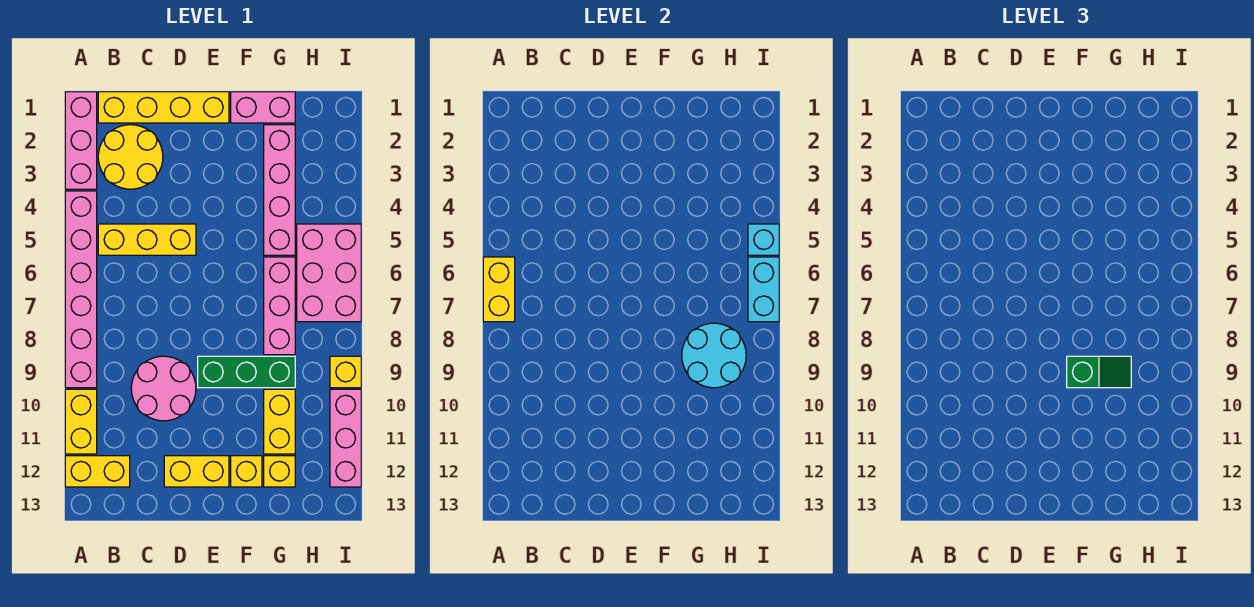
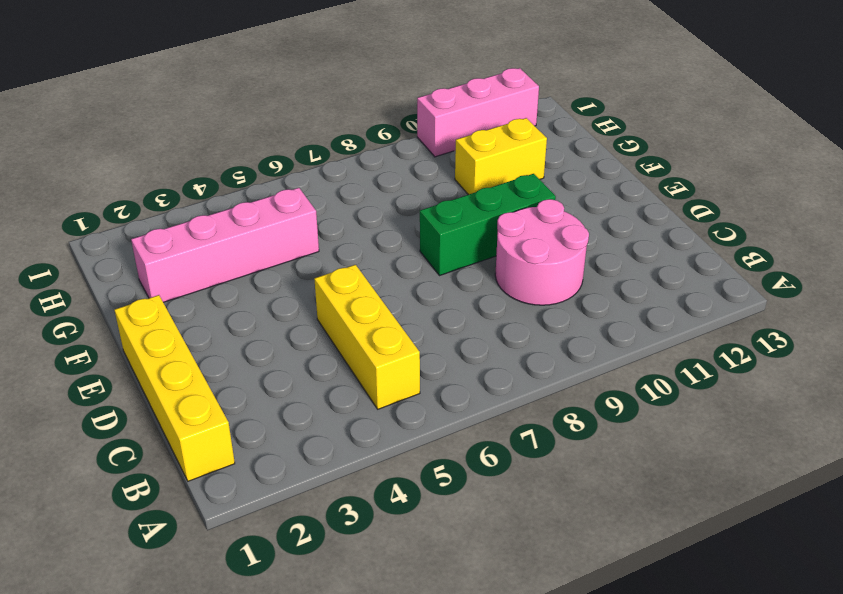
green 1x3 brick [420,174,556,276] -> green 1x3 brick turned to [198,356,295,388]
none -> pink 1x3 brick [65,92,97,189]
none -> pink 1x6 brick [65,191,97,388]
none -> yellow 1x2 brick [65,389,97,454]

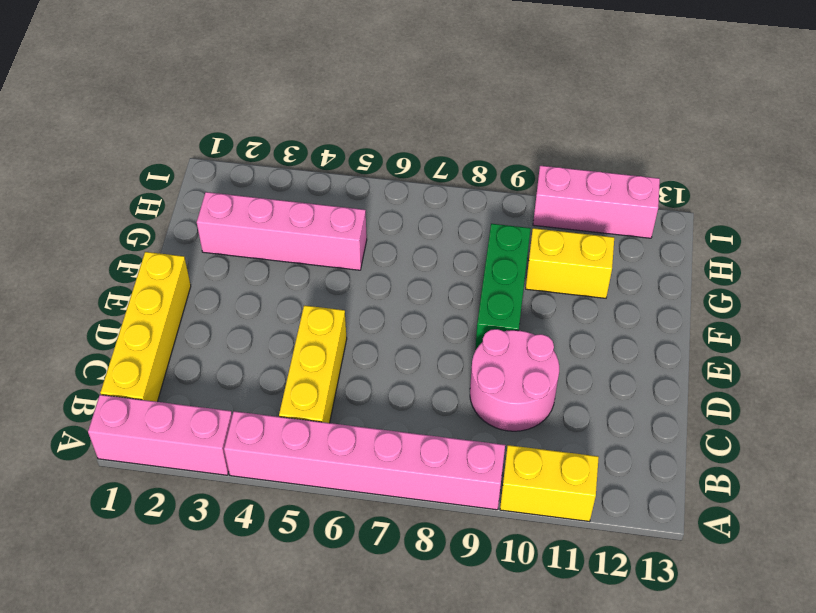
none -> yellow 1x2 brick [65,456,130,487]
none -> yellow 2x2 round brick [98,125,163,189]
none -> yellow 1x2 brick [164,456,229,487]

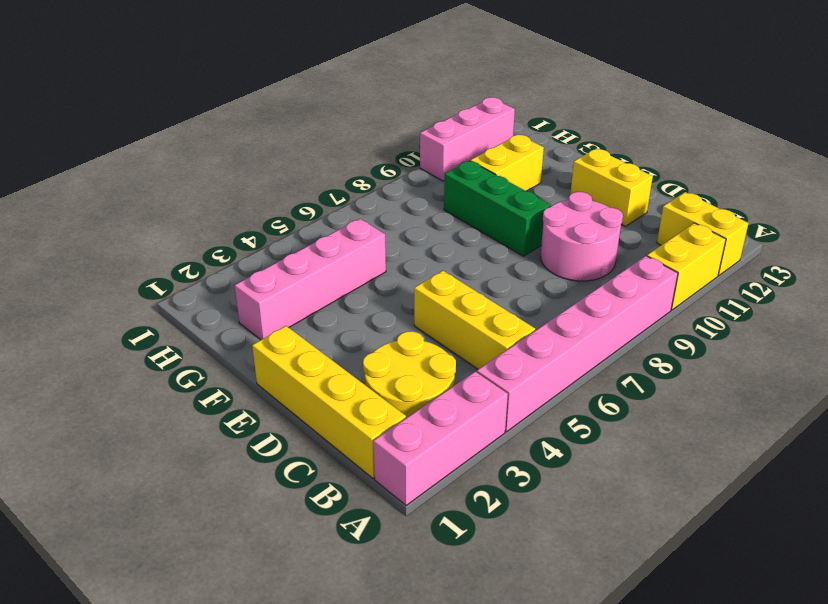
none -> pink 1x2 brick [231,92,295,123]
none -> yellow 1x1 brick [231,456,262,487]
none -> pink 1x3 brick [264,257,295,355]

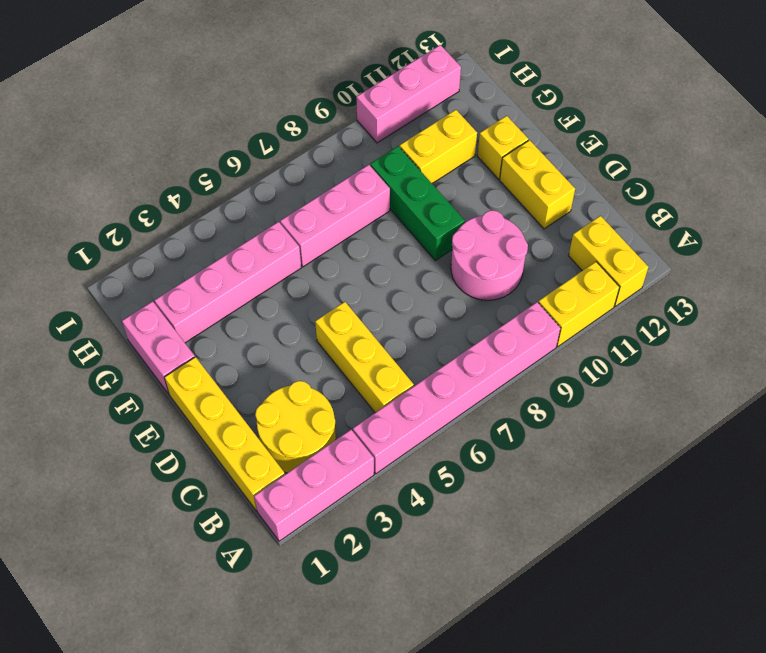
none -> yellow 1x1 brick [264,456,295,487]
none -> pink 2x3 brick [297,224,361,322]
none -> yellow 1x1 brick [330,356,361,388]

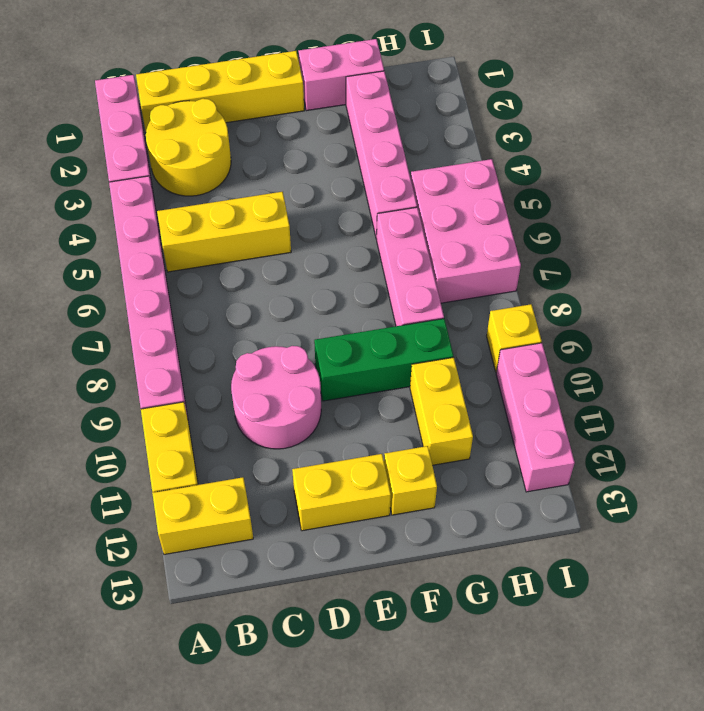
none -> yellow 1x1 brick [264,456,295,487]
none -> yellow 1x2 brick [483,257,515,322]
none -> cyan 2x2 round brick [682,323,746,388]

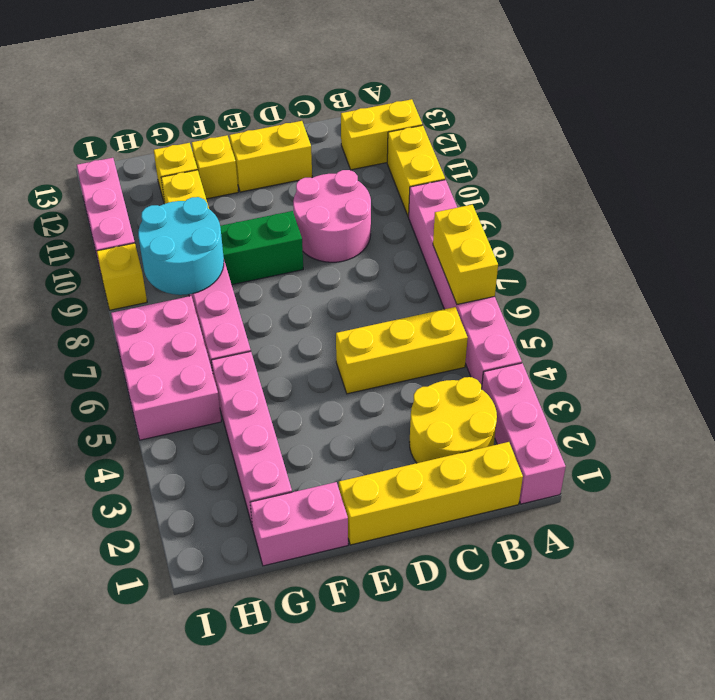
none -> cyan 1x1 brick [748,224,779,255]
none -> cyan 1x2 brick [748,257,779,322]
none -> green 1x2 slope [1067,356,1131,388]

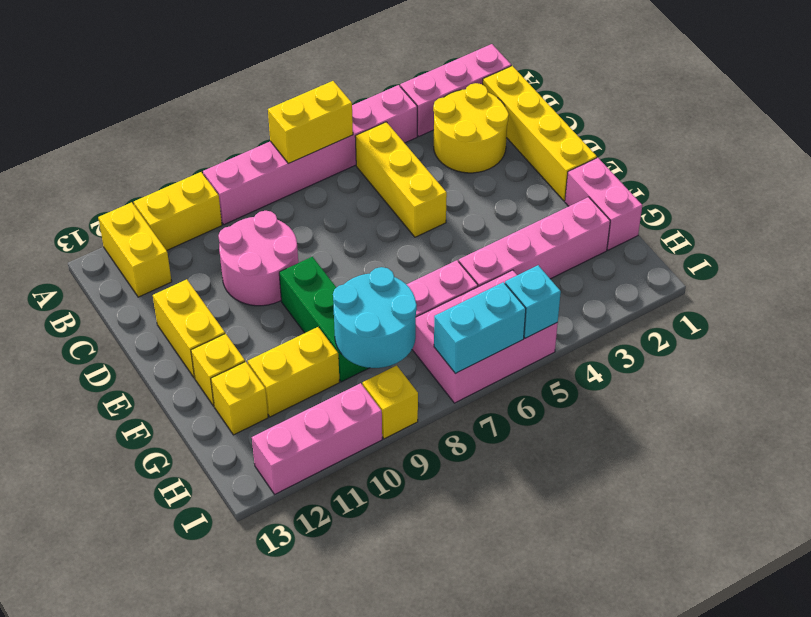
none -> green 1x2 slope [1067,356,1131,388]

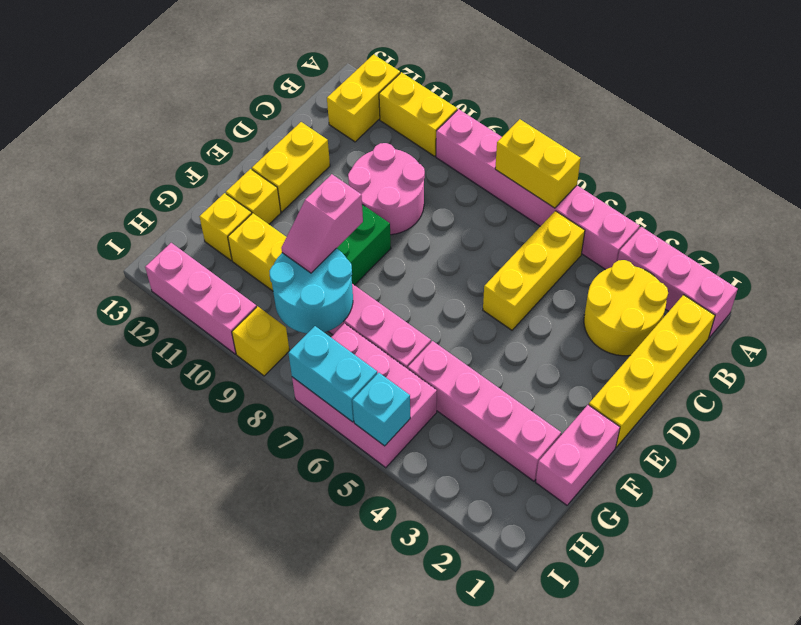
pink 1x2 slope [281,174,363,273] -> green 1x2 slope [1067,356,1131,388]

